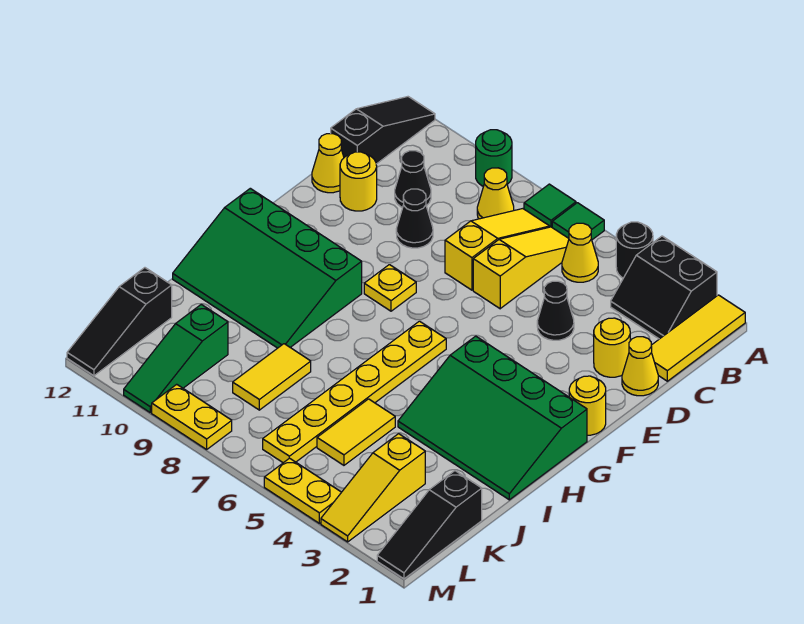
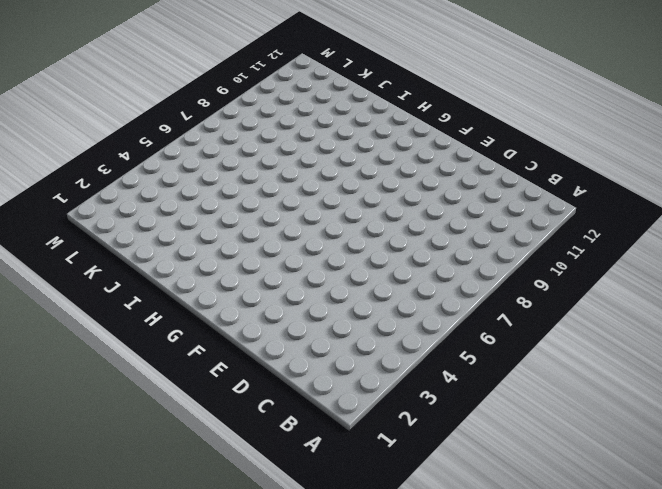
none -> yellow 1x3 tile [651,295,745,381]
none -> black 2x2 slope [611,236,717,339]
none -> black 1x1 round brick [616,222,653,278]
none -> green 1x1 tile [552,203,604,240]

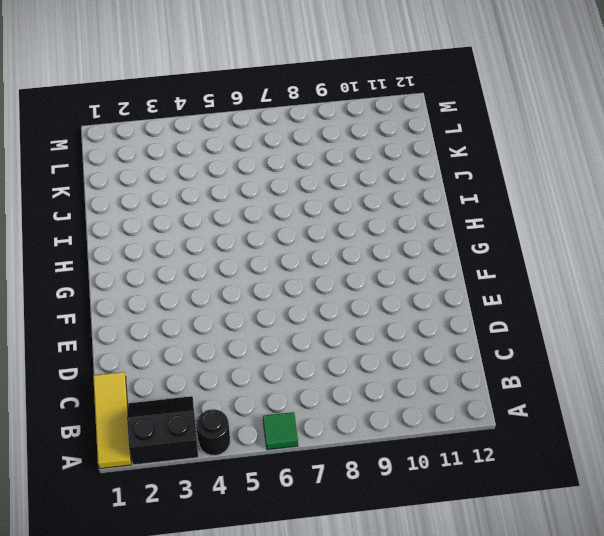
none -> green 1x1 tile [524,184,576,227]
none -> green 1x1 round brick [476,130,512,186]
none -> black 1x3 slope [331,97,435,164]
none -> yellow 1x1 cone [562,223,598,282]

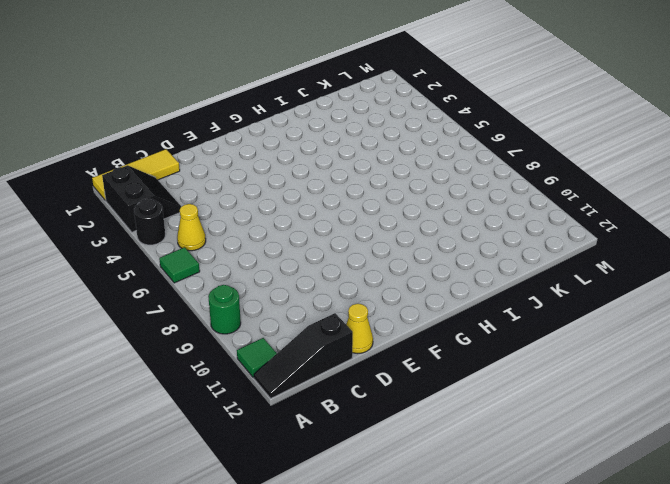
green 1x1 tile [237,338,277,378] -> green 1x1 tile moved to [524,184,576,227]
none -> yellow 1x3 slope [473,227,569,309]
none -> yellow 1x3 slope [445,209,550,290]
none -> yellow 1x1 cone [477,168,514,219]
none -> black 1x1 cone [395,151,431,208]

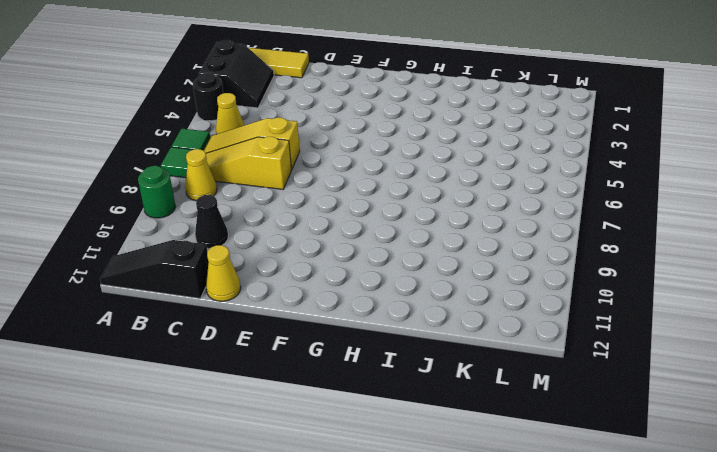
none -> yellow 1x1 cone [622,337,658,396]
none -> yellow 1x1 round brick [594,318,630,377]
none -> black 1x1 cone [537,281,574,340]
none -> black 1x1 cone [396,189,433,248]

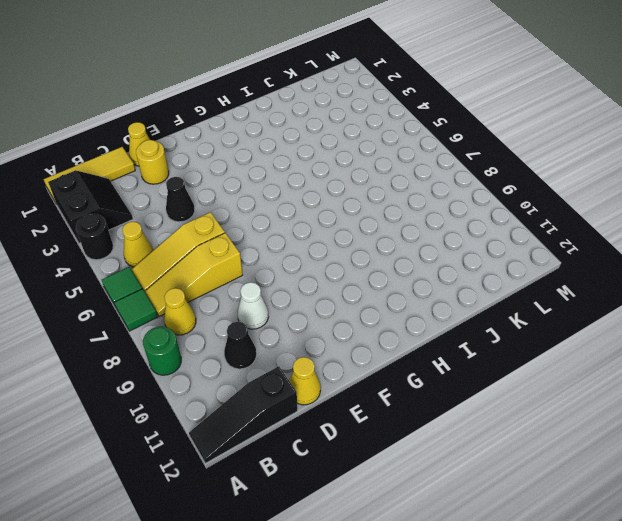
white 1x1 cone [237,282,269,329] -> black 1x1 cone [396,189,433,248]
none -> yellow 1x1 round brick [340,152,377,211]
none -> yellow 1x1 round brick [569,376,606,435]
none -> yellow 1x1 plate [364,265,416,311]
none -> green 3x4 slope [398,336,587,500]

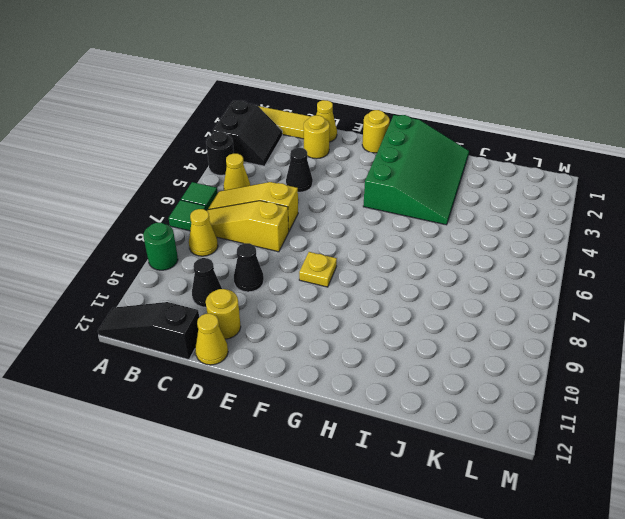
none -> yellow 1x6 plate [263,321,446,463]
none -> green 3x4 slope [173,188,362,348]
none -> yellow 1x2 tile [317,399,395,465]
none -> yellow 1x2 tile [233,344,311,410]

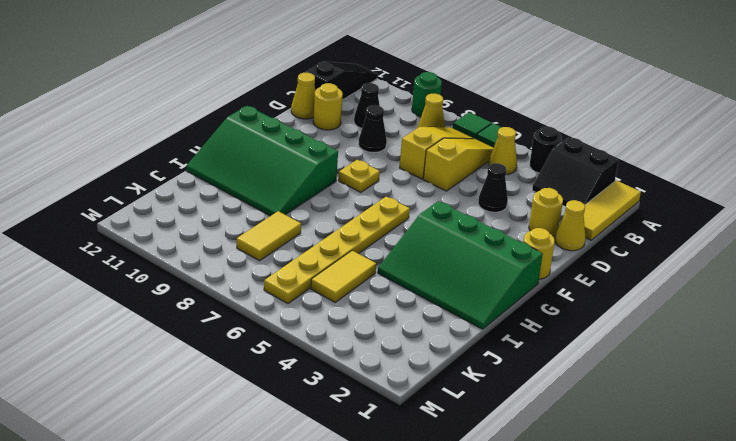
none -> black 1x3 slope [377,471,482,579]
none -> yellow 1x3 slope [321,434,425,542]
none -> green 1x3 slope [124,304,228,413]
none -> black 1x3 slope [67,268,172,376]

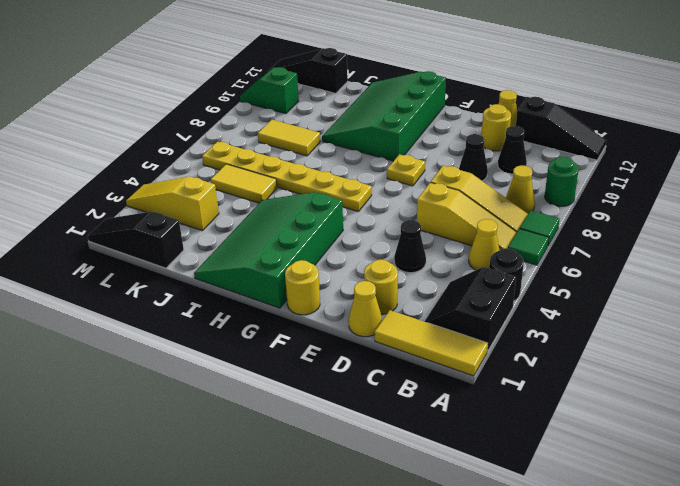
green 1x2 slope [240,67,299,114] -> green 1x3 slope [124,304,228,413]
none -> yellow 1x2 plate [264,458,341,523]
none -> yellow 1x2 plate [152,384,232,449]

